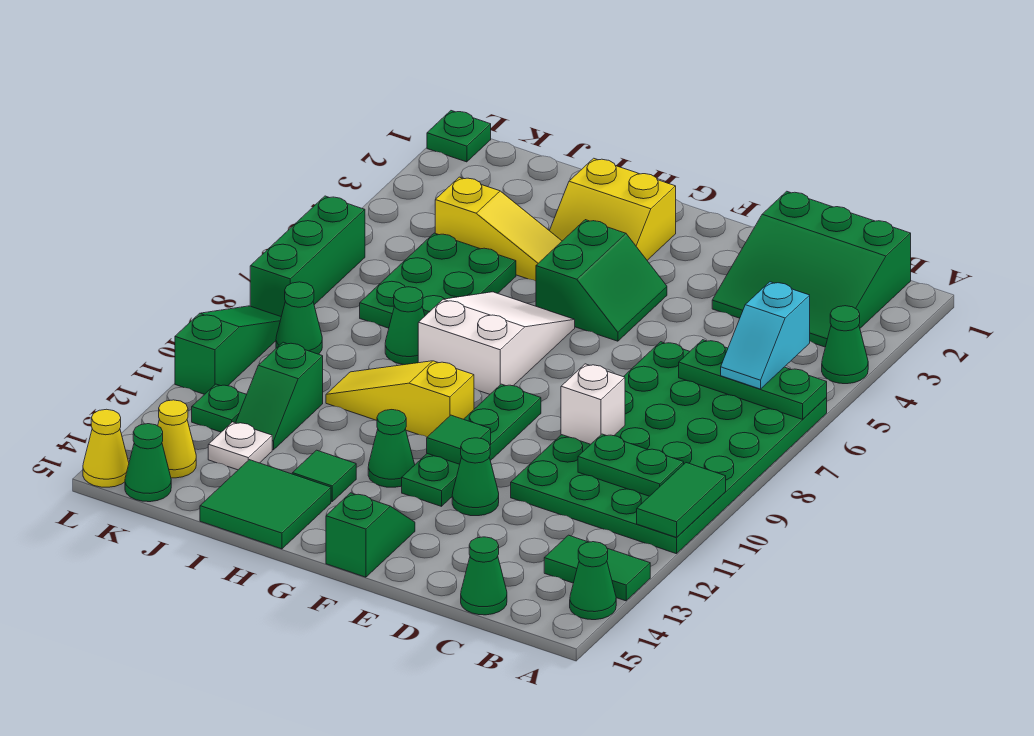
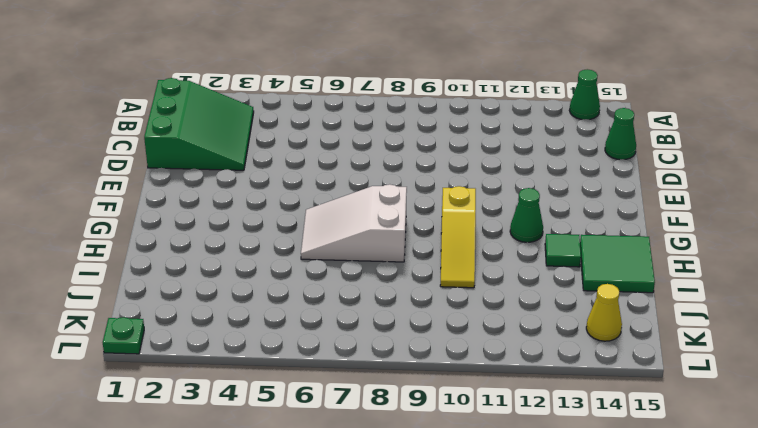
none -> green 1x1 cone [822,306,868,384]
none -> green 4x6 plate [511,342,827,554]
none -> green 1x2 tile [544,535,650,601]
none -> green 1x1 cone [452,438,499,516]

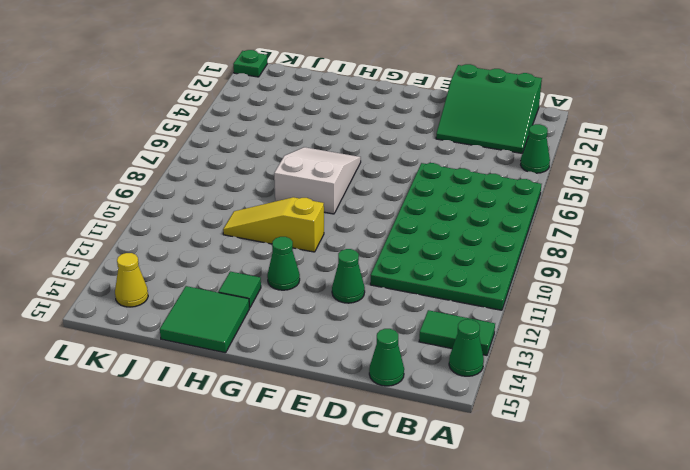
none -> green 2x2 slope [536,220,667,341]
none -> green 1x4 plate [402,384,541,506]
none -> green 1x2 slope [326,493,415,577]
none -> yellow 2x2 slope [550,158,676,260]

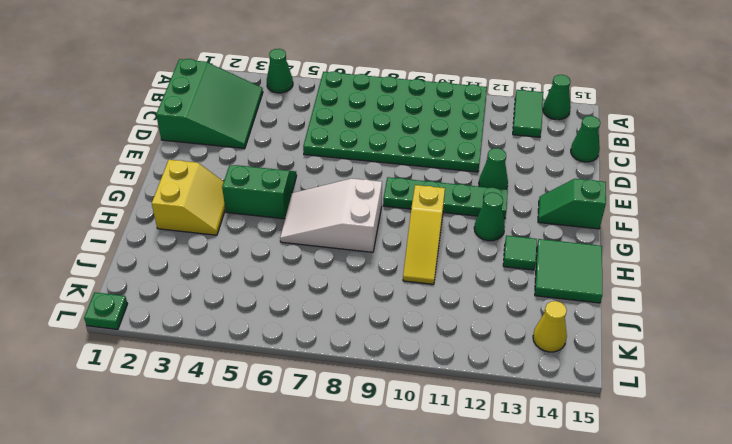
none -> yellow 1x3 slope [435,177,562,281]
none -> green 2x3 plate [360,233,516,328]
none -> green 1x1 cone [385,287,425,365]
none -> green 1x2 slope [236,342,323,450]

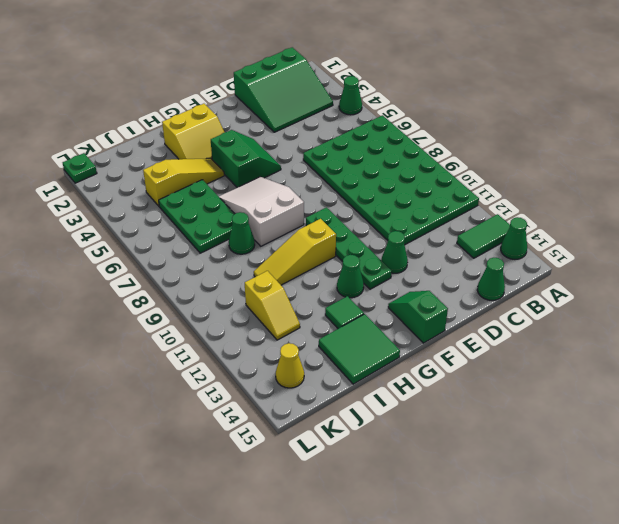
yellow 1x2 slope [245,271,300,340] -> green 1x2 slope [236,342,323,450]
none -> white 1x1 plate [208,422,272,470]
none -> green 1x1 cone [276,282,322,354]
none -> green 1x1 plate [192,384,247,432]
none -> green 1x1 cone [125,424,171,502]

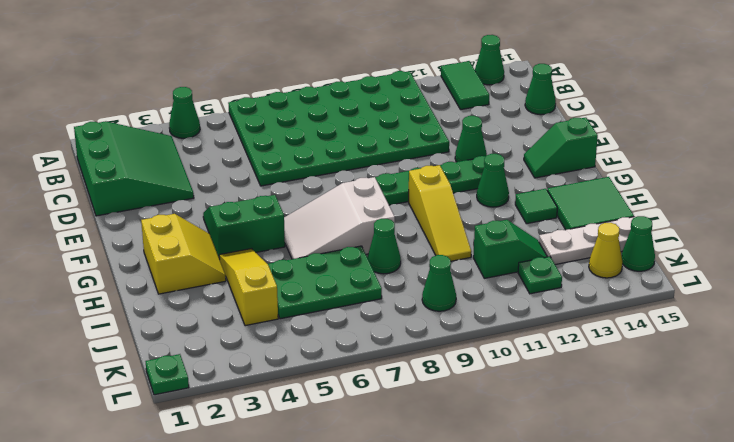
white 1x3 plate [539,217,635,265] -> white 1x1 plate [208,422,272,470]
none -> green 1x3 brick [250,196,365,316]
none -> green 1x3 slope [175,306,281,394]
none -> yellow 1x1 cone [83,409,129,487]
none -> green 1x3 plate [679,340,827,419]

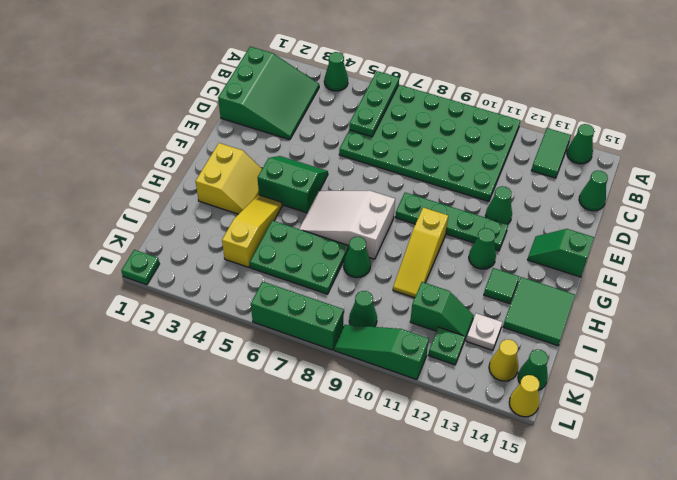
none -> green 1x2 tile [637,463,726,537]
none -> green 1x2 plate [578,434,684,496]
none -> white 1x1 brick [561,364,625,444]
none -> green 1x1 tile [427,415,491,464]

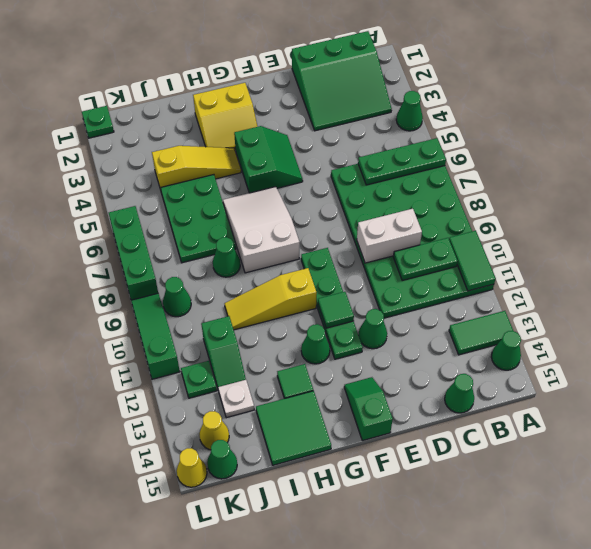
white 1x2 brick [357,209,422,263] -> white 1x1 brick [561,364,625,444]
none -> cyan 1x2 slope [721,282,810,389]

